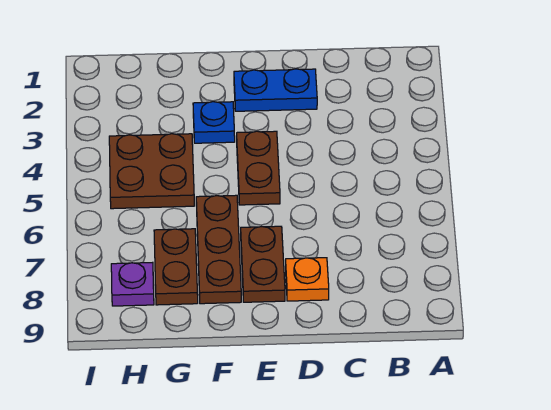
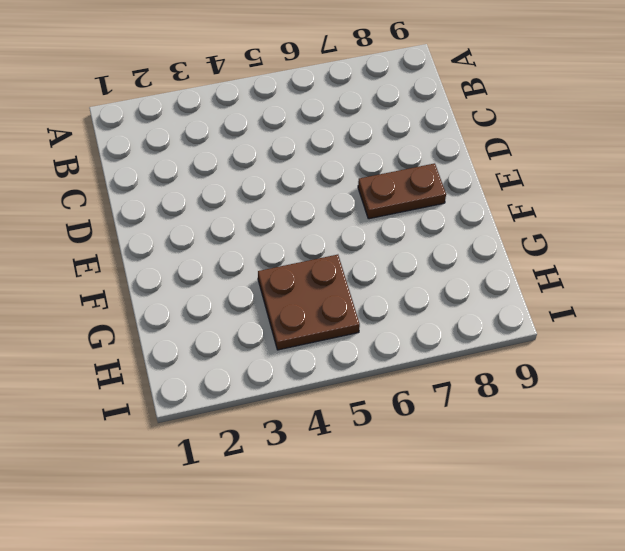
none -> blue 1x2 plate [234,69,317,111]
none -> orange 1x1 plate [286,258,329,301]

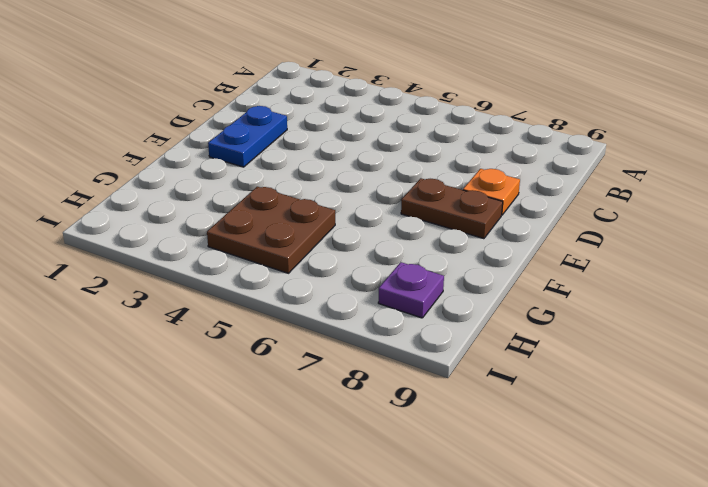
none -> brown 1x2 plate [237,131,280,205]
none -> blue 1x1 plate [193,102,235,143]

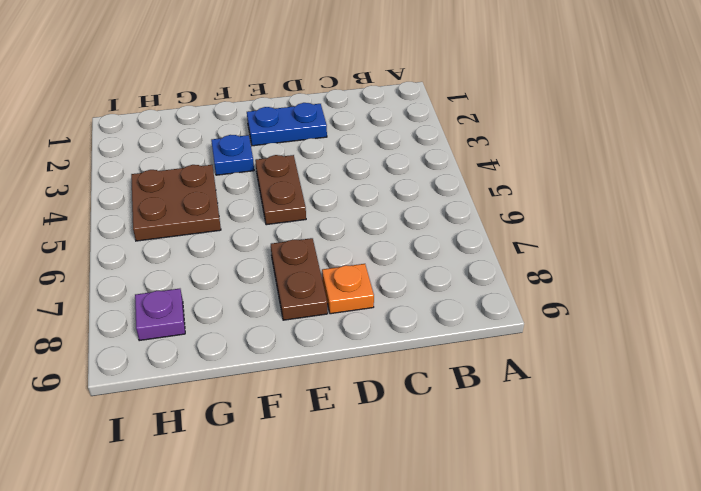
none -> brown 1x3 plate [196,195,241,304]
none -> brown 1x2 plate [154,229,198,305]

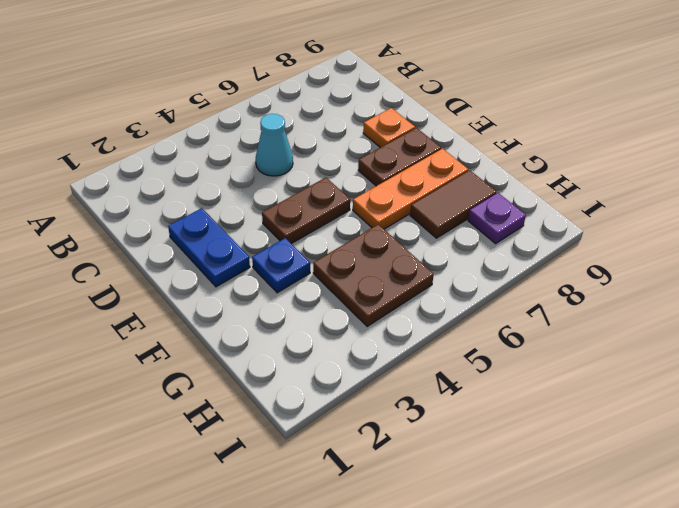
cyan 1x1 cone [256,114,293,176] -> none
orange 1x3 plate [353,149,468,229] -> brown 1x3 plate [196,195,241,304]
brown 1x2 tile [410,170,496,238] -> brown 1x2 plate [154,229,198,305]

